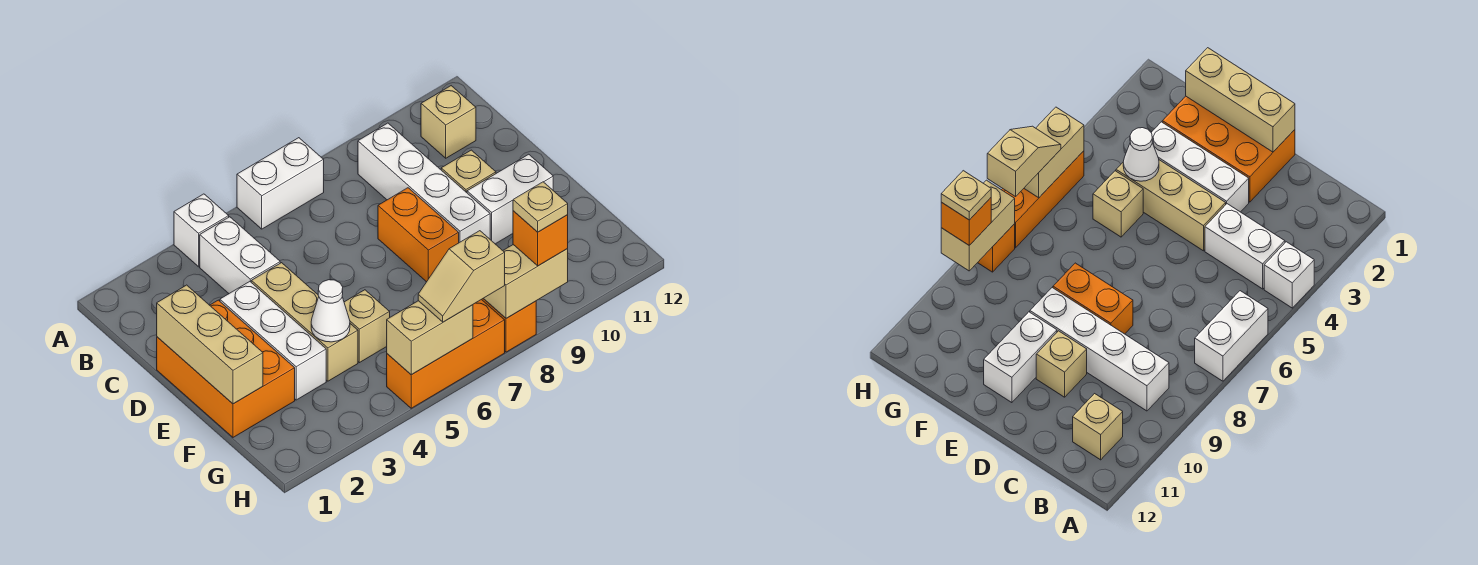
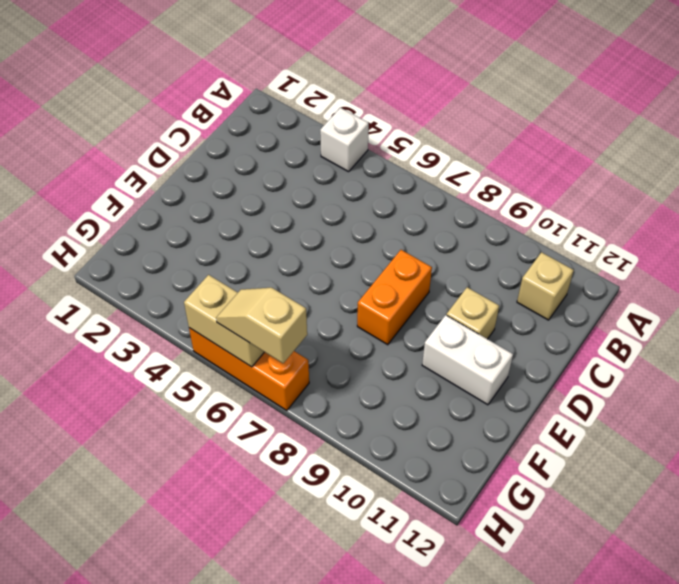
none -> white 1x2 brick [237,138,324,229]
none -> white 1x2 brick [200,217,280,293]
none -> white 1x4 brick [358,123,490,243]

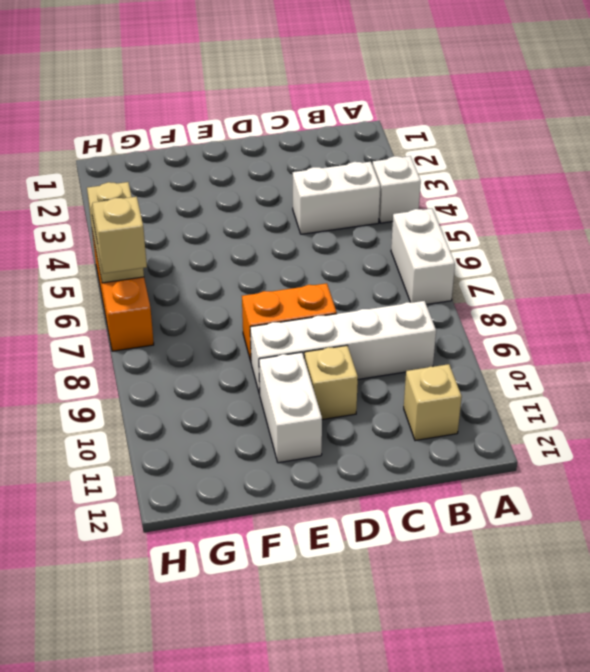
none -> orange 2x3 brick [157,300,295,437]
none -> white 1x3 brick [220,282,326,400]
none -> tan 1x3 brick [251,263,358,381]

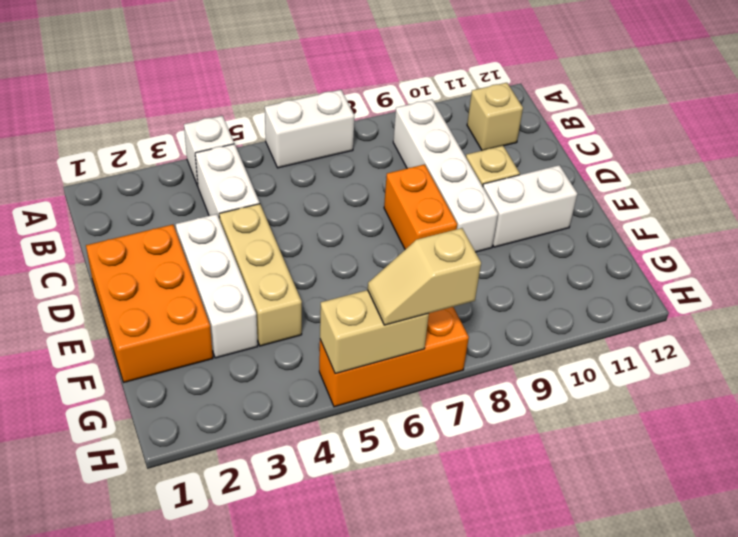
none -> tan 1x1 brick [344,290,390,363]
none -> orange 1x1 brick [482,299,536,352]
none -> tan 1x3 brick [157,285,263,404]

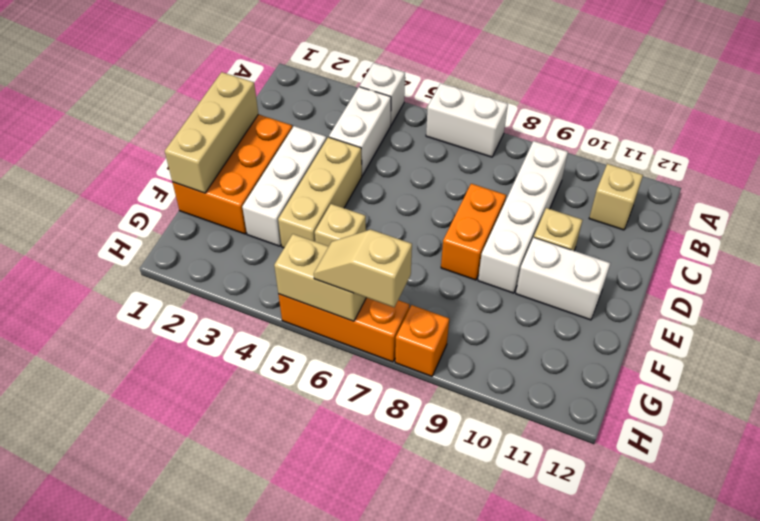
none -> white 1x1 cone [311,280,350,342]
none -> tan 1x2 brick [483,245,568,318]
none -> orange 1x1 brick [513,211,568,266]

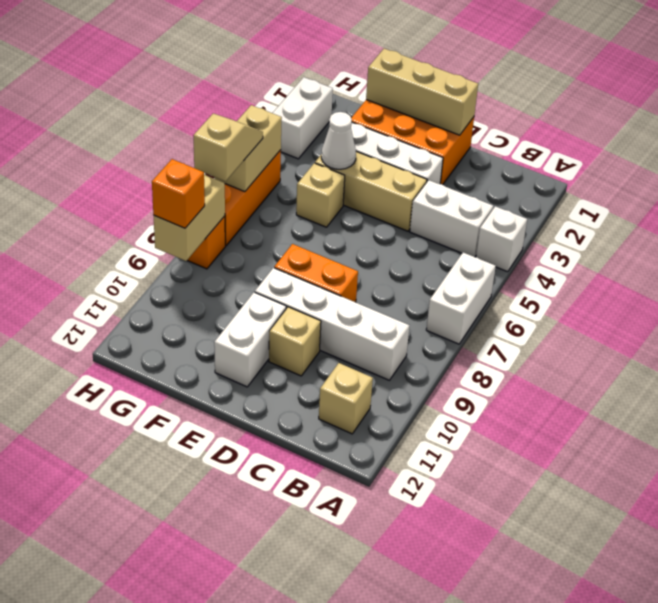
white 1x2 brick [273,77,333,159] -> none
none -> tan 1x1 plate [513,182,568,232]

